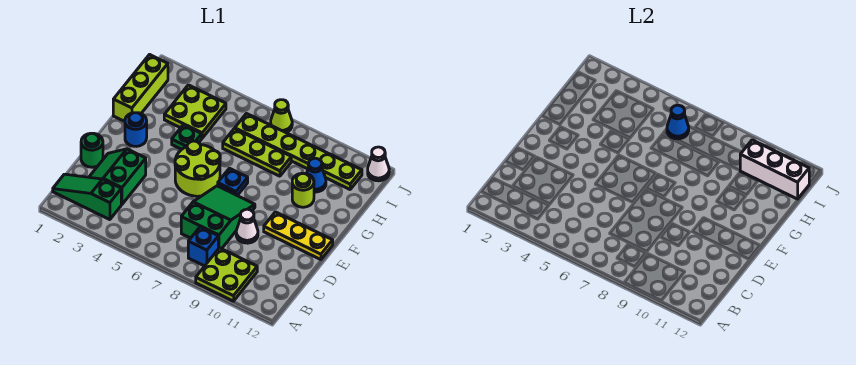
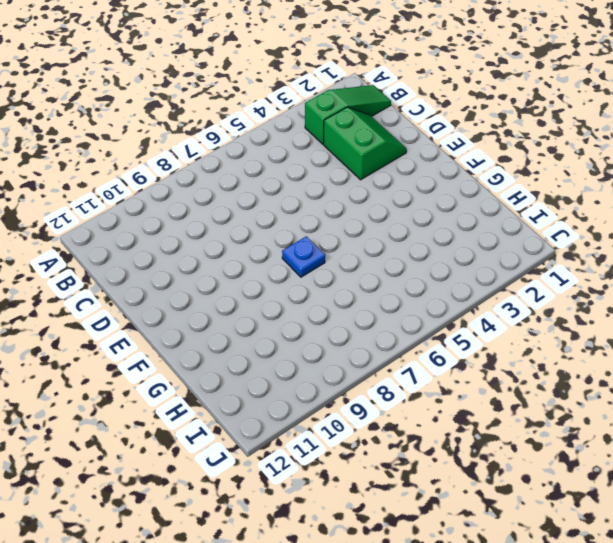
none -> lime 2x2 plate [196,248,257,301]
none -> blue 1x1 brick [188,227,218,266]
none -> green 2x3 slope [181,186,255,249]

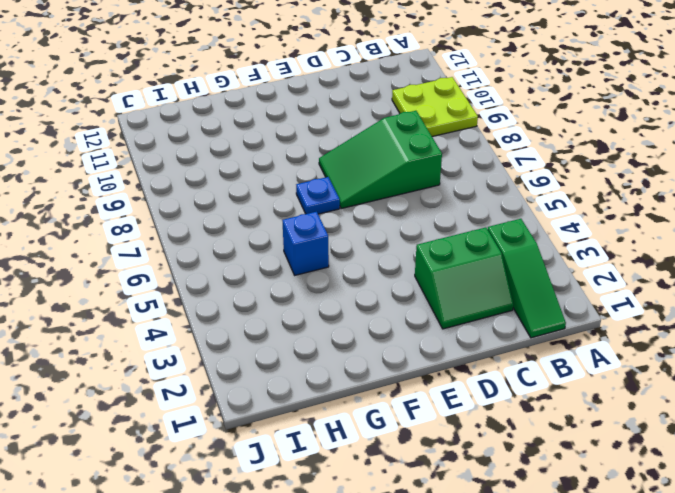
blue 1x1 brick [282,212,329,275] -> blue 1x1 brick moved to [188,227,218,266]
none -> green 1x1 round brick [81,133,103,167]
none -> white 1x1 cone [236,209,258,243]
none -> lime 2x2 round brick [175,141,220,196]

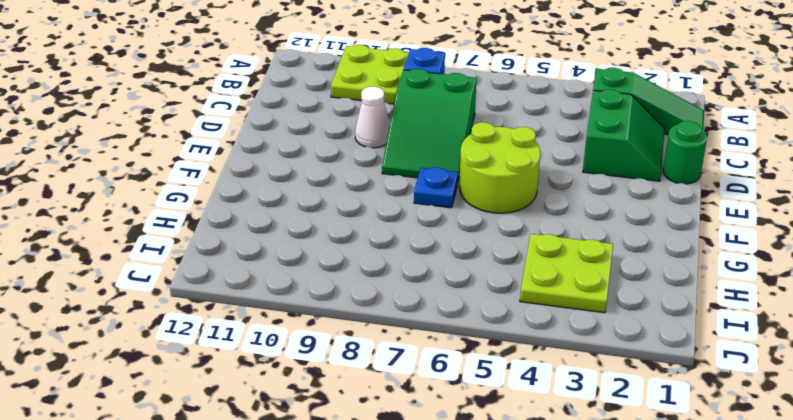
none -> yellow 1x3 plate [264,212,333,260]
none -> blue 1x1 round brick [125,113,147,146]
none -> lime 1x3 brick [113,55,168,121]

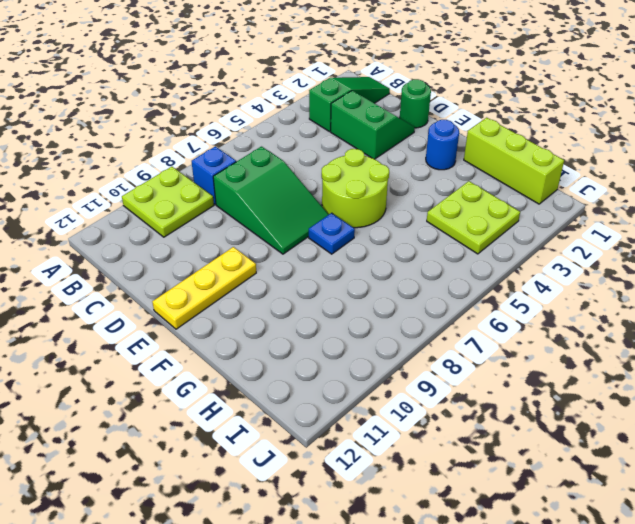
none -> white 1x1 cone [236,209,258,243]
none -> green 1x1 plate [172,125,202,149]
none -> lime 1x1 round brick [292,173,314,207]

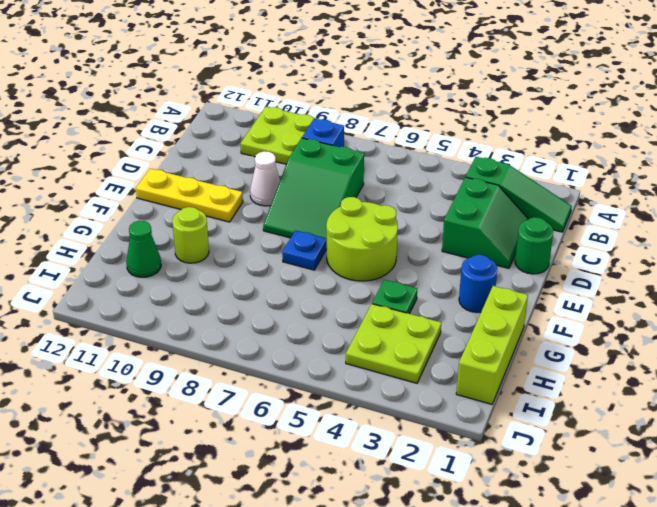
green 1x1 cone [126,221,161,277] -> none
none -> lime 1x3 plate [223,129,291,176]
none -> blue 1x1 cone [306,158,326,192]
none -> lime 1x6 plate [235,114,362,189]

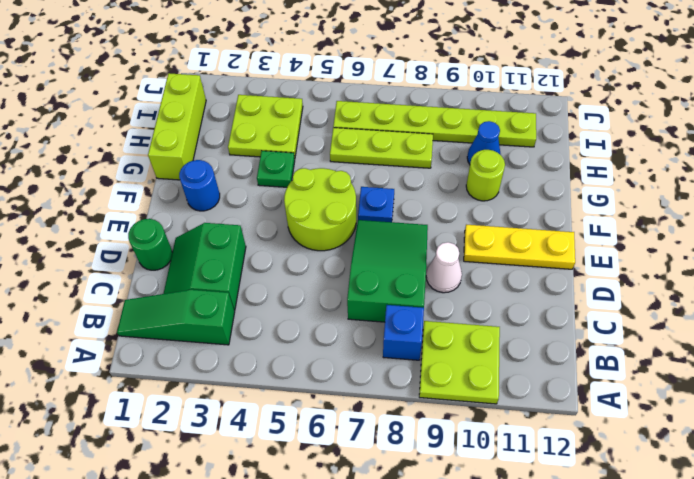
none -> lime 1x1 cone [271,100,292,132]
none -> white 1x1 cone [368,147,389,181]
none -> blue 1x1 cone [667,105,689,139]

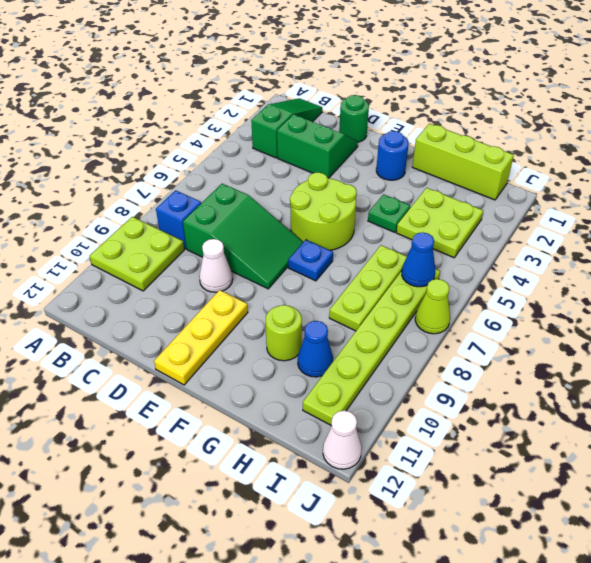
none -> white 1x3 brick [740,140,809,199]

